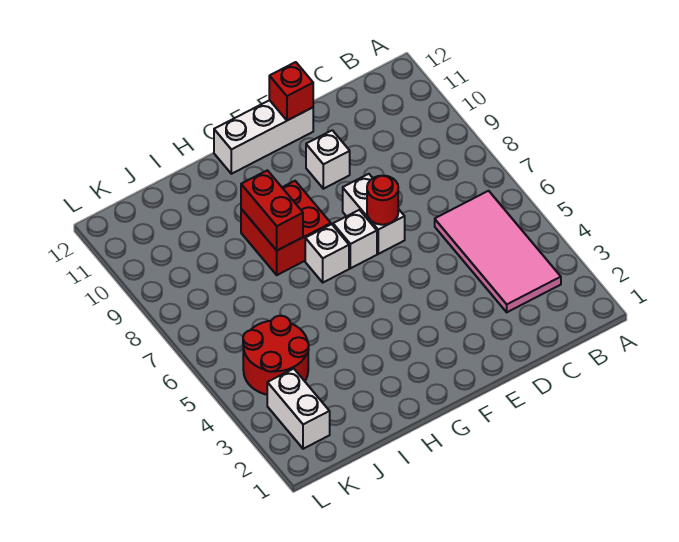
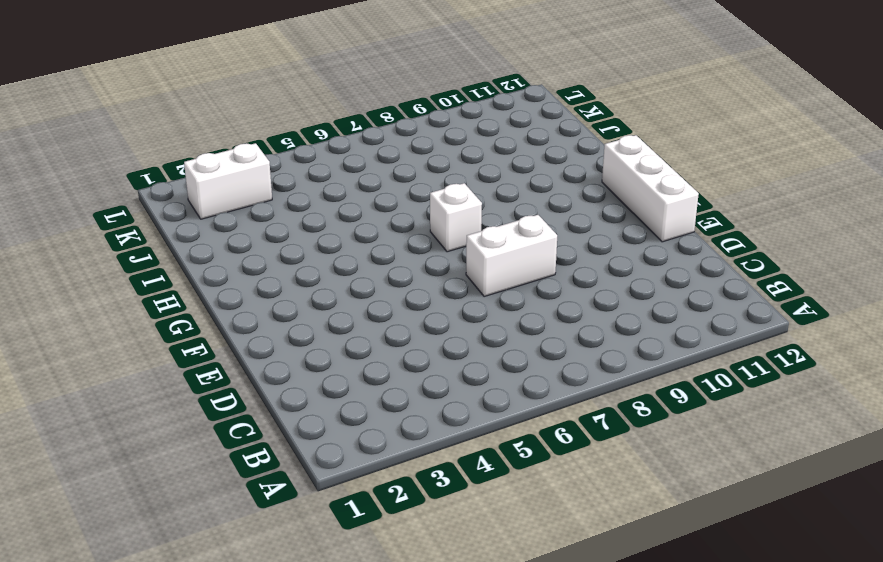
none -> pink 2x4 tile [435,191,561,312]
none -> white 1x1 brick [306,130,350,189]
none -> white 1x1 brick [333,210,377,268]

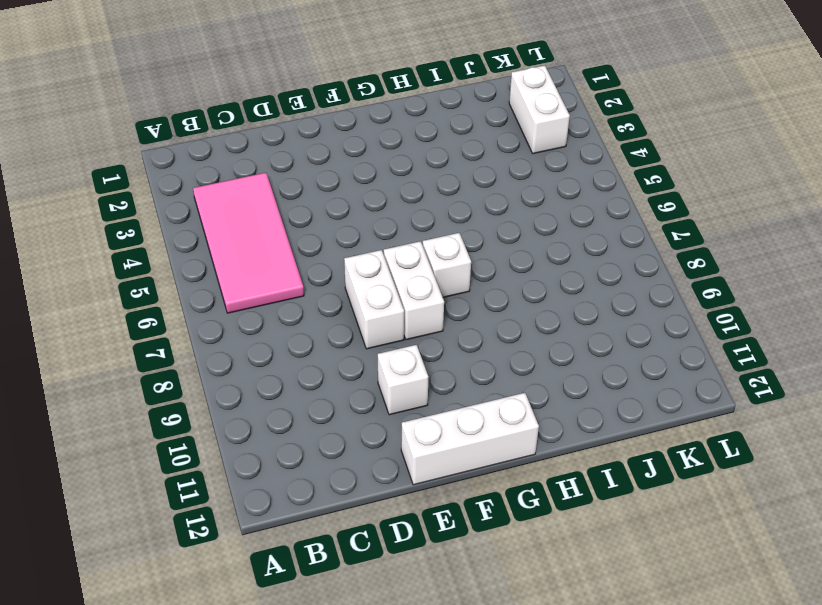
white 1x2 brick [384,241,444,340] -> white 1x1 brick [333,210,377,268]
none -> red 2x2 brick [241,181,331,275]
none -> red 2x2 round brick [243,316,309,395]
none -> red 1x1 round brick [367,176,398,225]

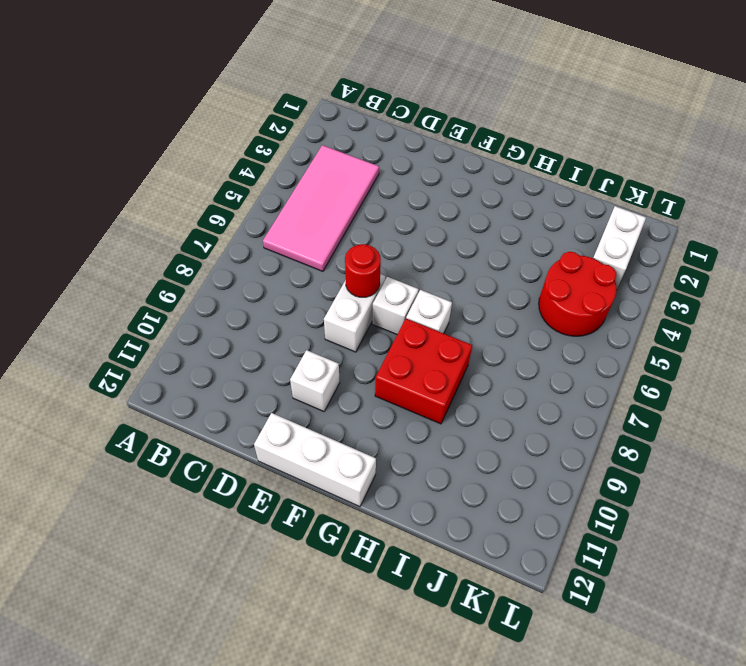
none -> red 1x1 brick [269,62,313,120]
none -> red 1x2 brick [241,170,303,250]

